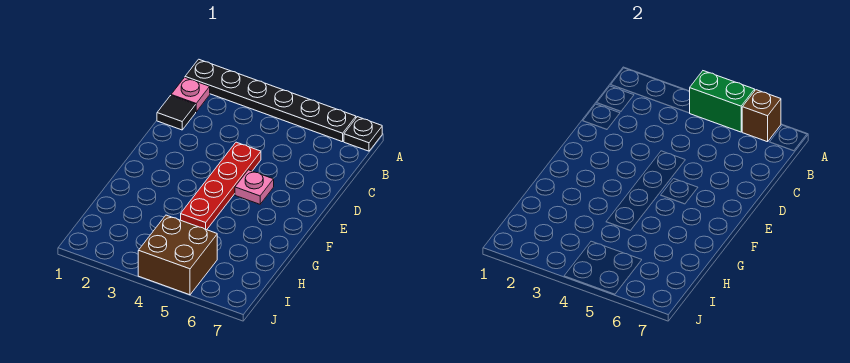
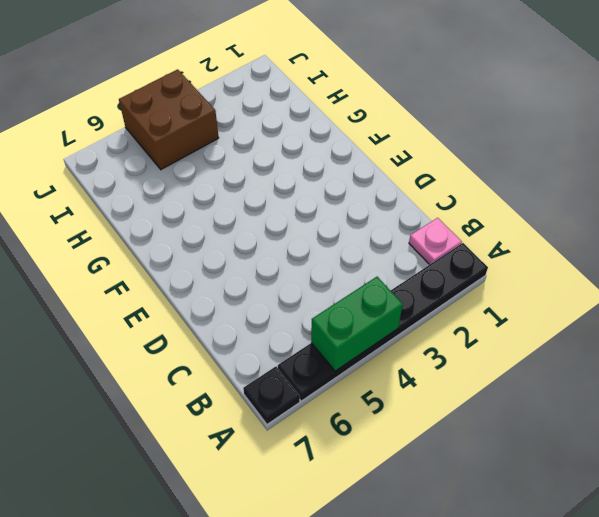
none -> black 1x1 tile [157,96,196,130]
none -> red 1x4 plate [181,142,261,230]

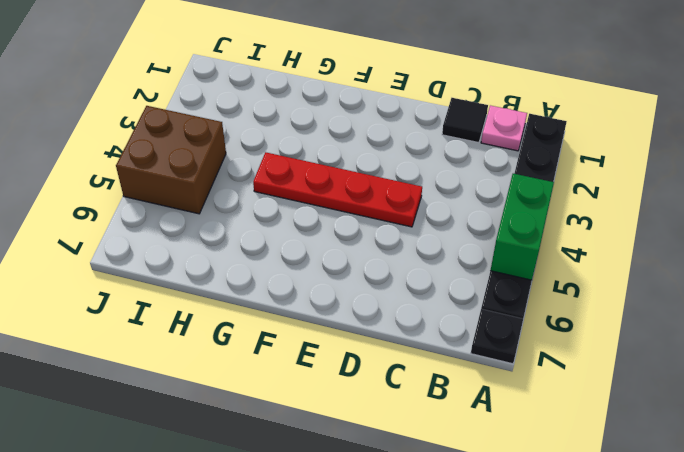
none -> pink 1x1 plate [235,170,274,204]
none -> brown 1x1 brick [742,90,781,142]

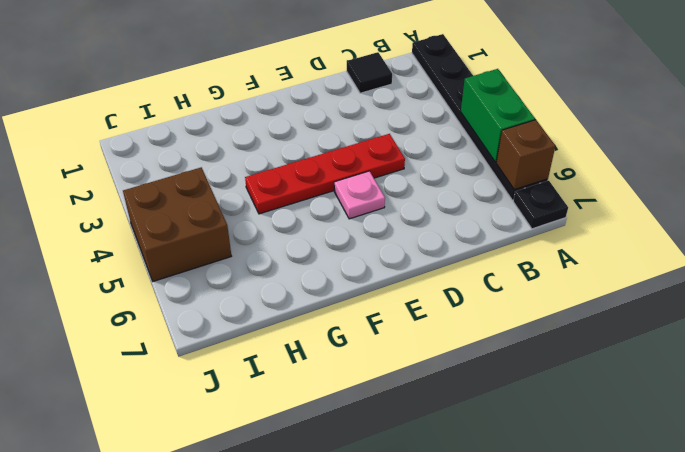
none -> pink 1x1 plate [171,77,210,112]

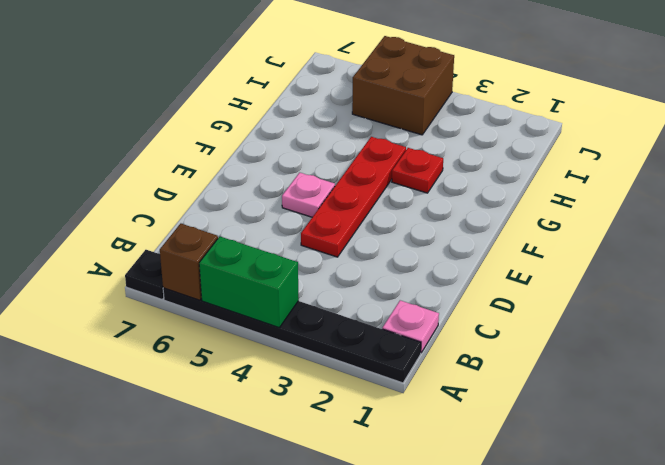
red 1x1 plate [392,148,443,193] -> none
none -> black 1x1 tile [157,96,196,130]

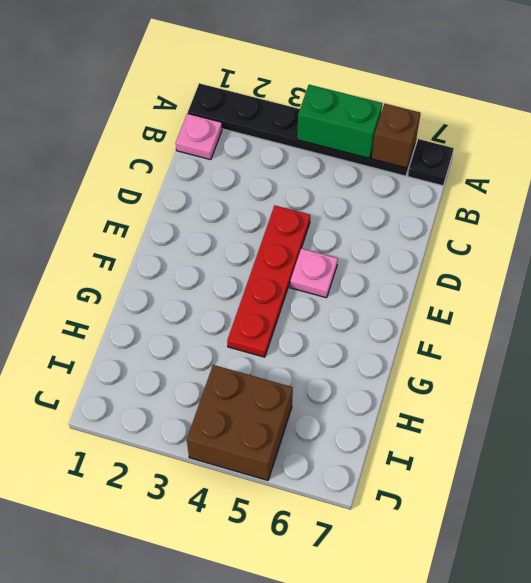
none -> black 1x1 tile [157,96,196,130]

